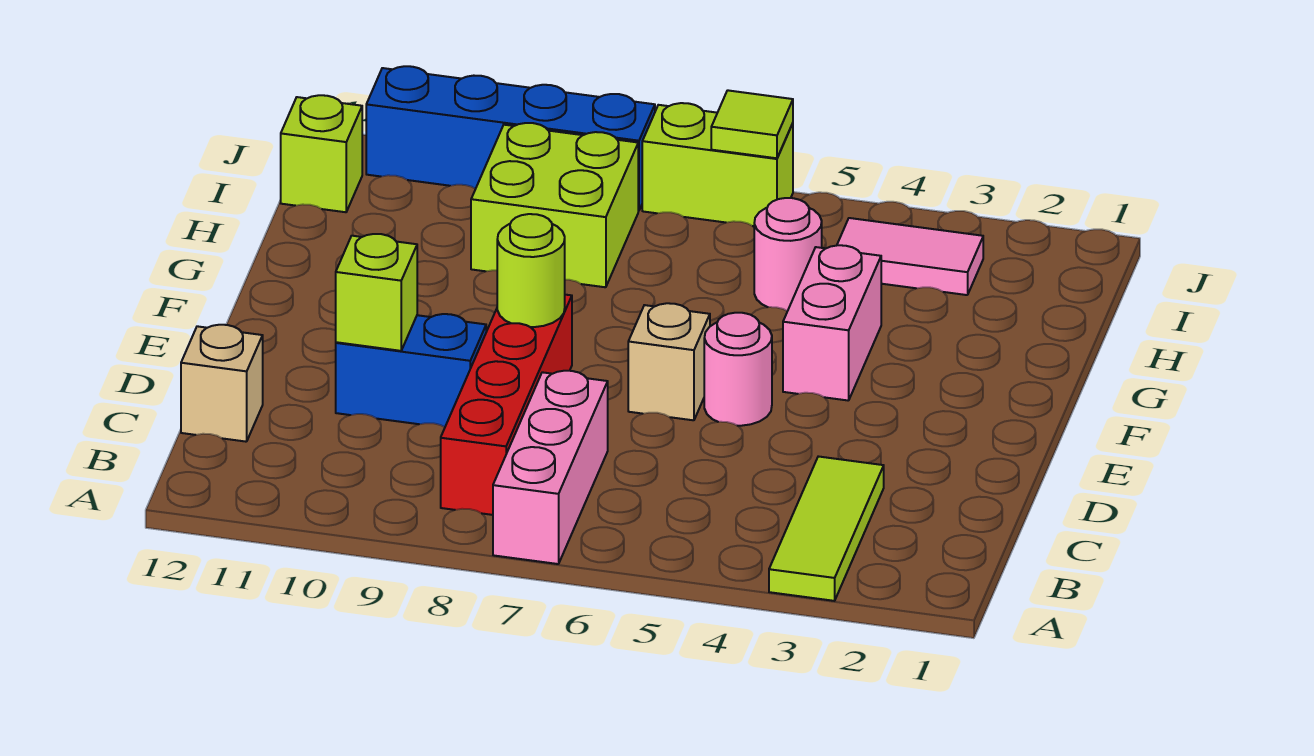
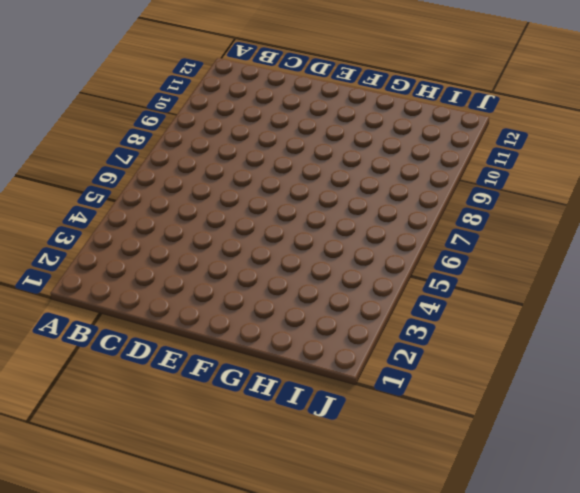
none -> lime 1x3 tile [769,456,884,601]
none -> pink 1x3 brick [493,371,608,564]
none -> red 1x4 brick [441,295,572,515]

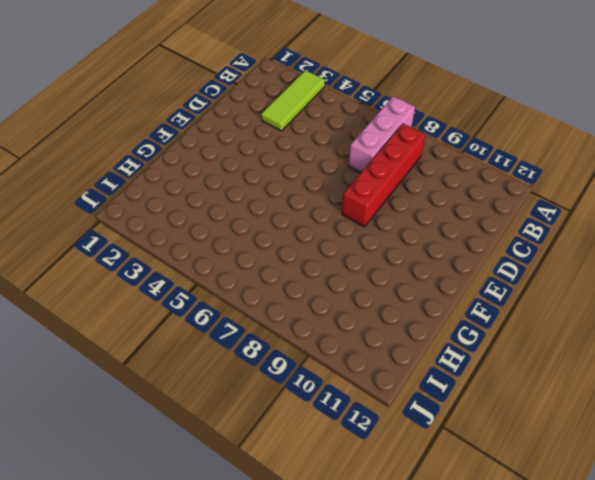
none -> tan 1x1 brick [181,325,263,442]
none -> blue 1x2 brick [336,314,486,427]
none -> pink 1x1 round brick [704,313,772,426]

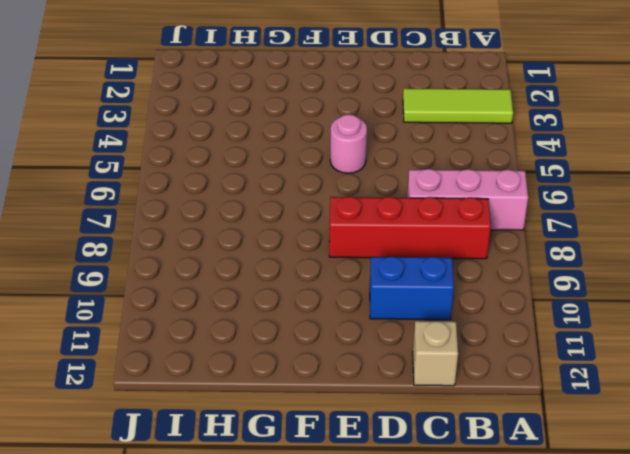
blue 1x2 brick [370,257,454,320] -> blue 1x2 brick turned to [336,314,486,427]
none -> tan 1x1 brick [628,303,710,420]
none -> pink 1x2 brick [783,245,881,401]
none -> pink 1x1 round brick [754,198,822,311]

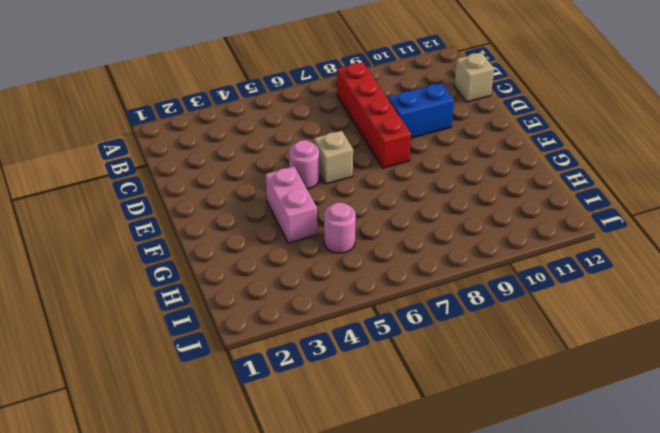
none -> lime 1x3 tile [769,456,884,601]
none -> pink 1x3 brick [493,371,608,564]
none -> lime 2x2 brick [471,123,638,287]

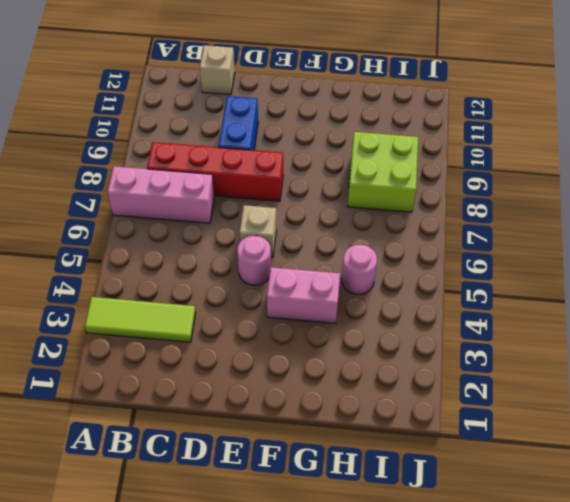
none -> pink 1x2 tile [837,218,983,295]
none -> lime 1x1 brick [281,95,362,212]
none -> lime 1x2 brick [642,103,793,226]

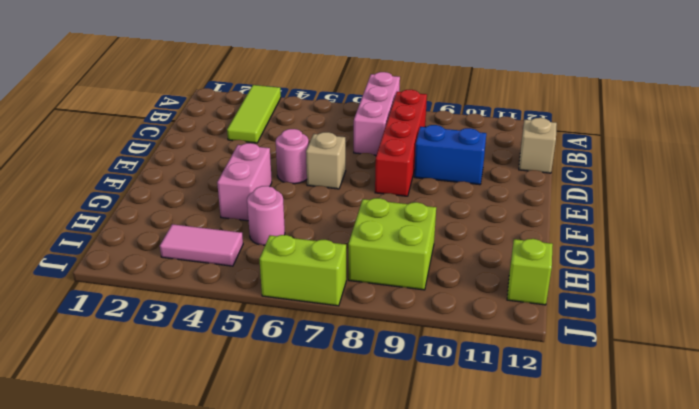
none -> blue 1x4 brick [366,66,655,211]
none -> lime 1x1 brick [336,234,417,351]
none -> lime 1x1 round brick [497,214,565,327]

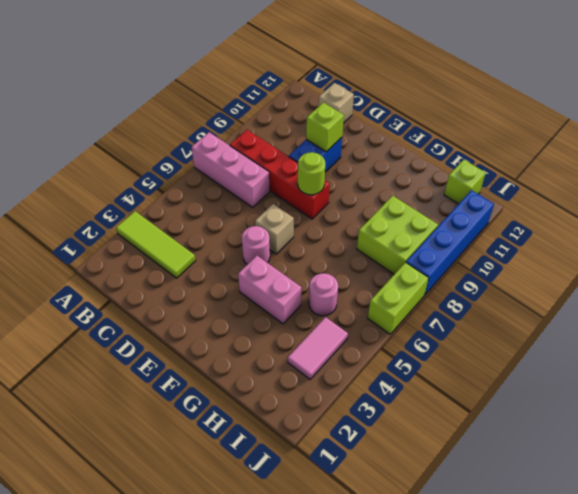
none -> lime 1x1 tile [711,90,793,158]

